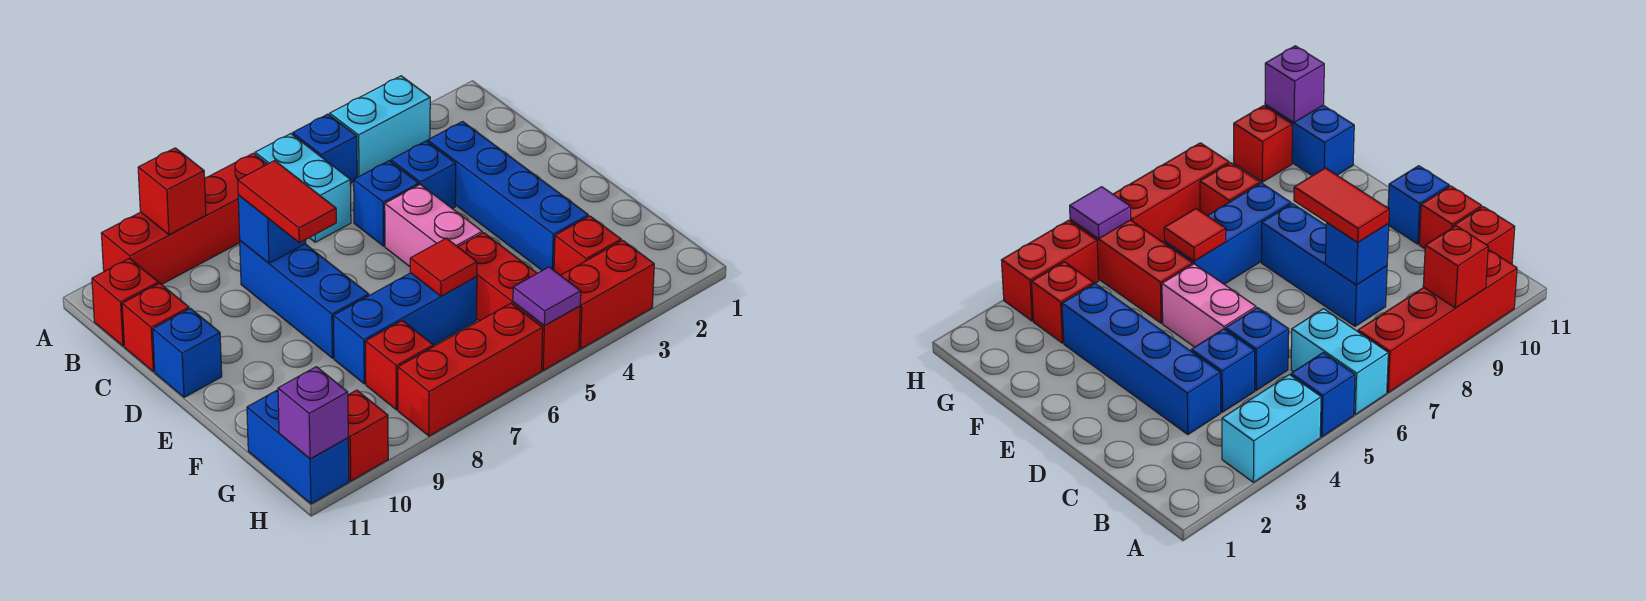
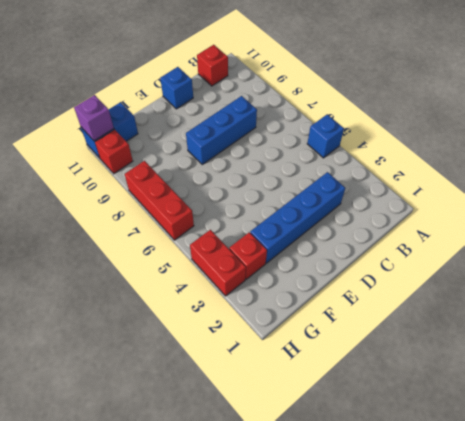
none -> cyan 1x2 brick [330,76,430,177]
none -> cyan 1x2 brick [255,134,351,242]
none -> red 1x4 brick [101,153,267,285]

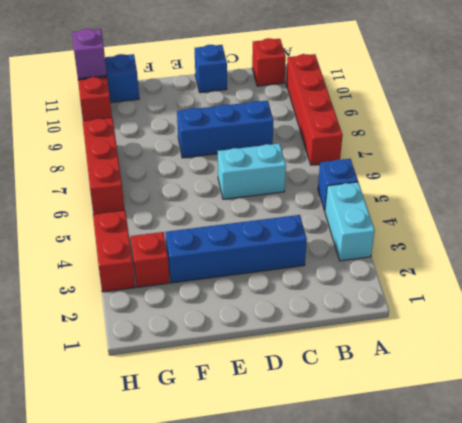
cyan 1x2 brick [218,144,286,199] -> cyan 1x2 brick moved to [255,134,351,242]
none -> blue 1x1 brick [391,141,456,209]
none -> blue 1x1 brick [354,161,419,246]
none -> red 1x1 brick [122,283,189,372]

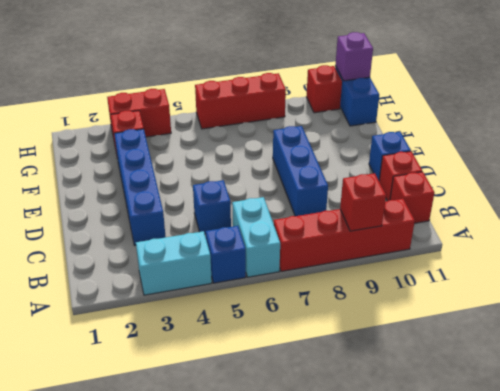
none -> blue 1x1 brick [391,141,456,209]
none -> pink 1x2 brick [385,184,482,267]
none -> red 1x3 brick [458,233,580,370]

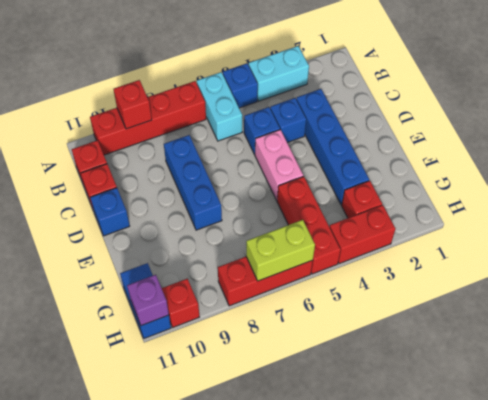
lime 1x2 brick [246,220,315,281] -> none
none -> blue 1x3 brick [333,273,477,384]
none -> red 1x1 brick [365,321,433,410]
none -> blue 1x1 brick [238,195,306,263]

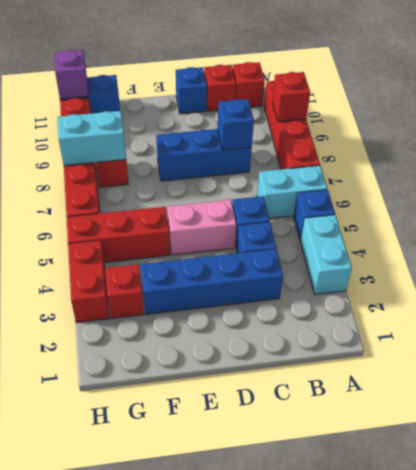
cyan 1x2 brick [58,111,126,166] -> none
none -> blue 1x3 brick [333,273,477,384]
none -> red 1x1 tile [410,238,477,296]
none -> purple 1x1 tile [513,267,581,326]

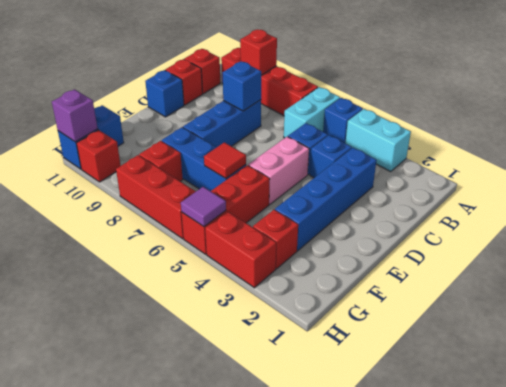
none -> red 1x2 tile [238,161,336,243]

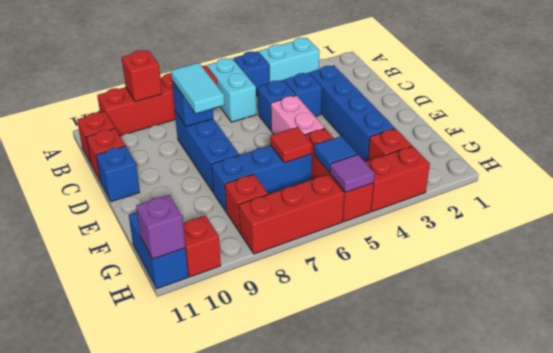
cyan 1x2 tile [171,63,224,113] -> red 1x2 tile [238,161,336,243]
blue 1x1 tile [314,136,357,172] -> none

